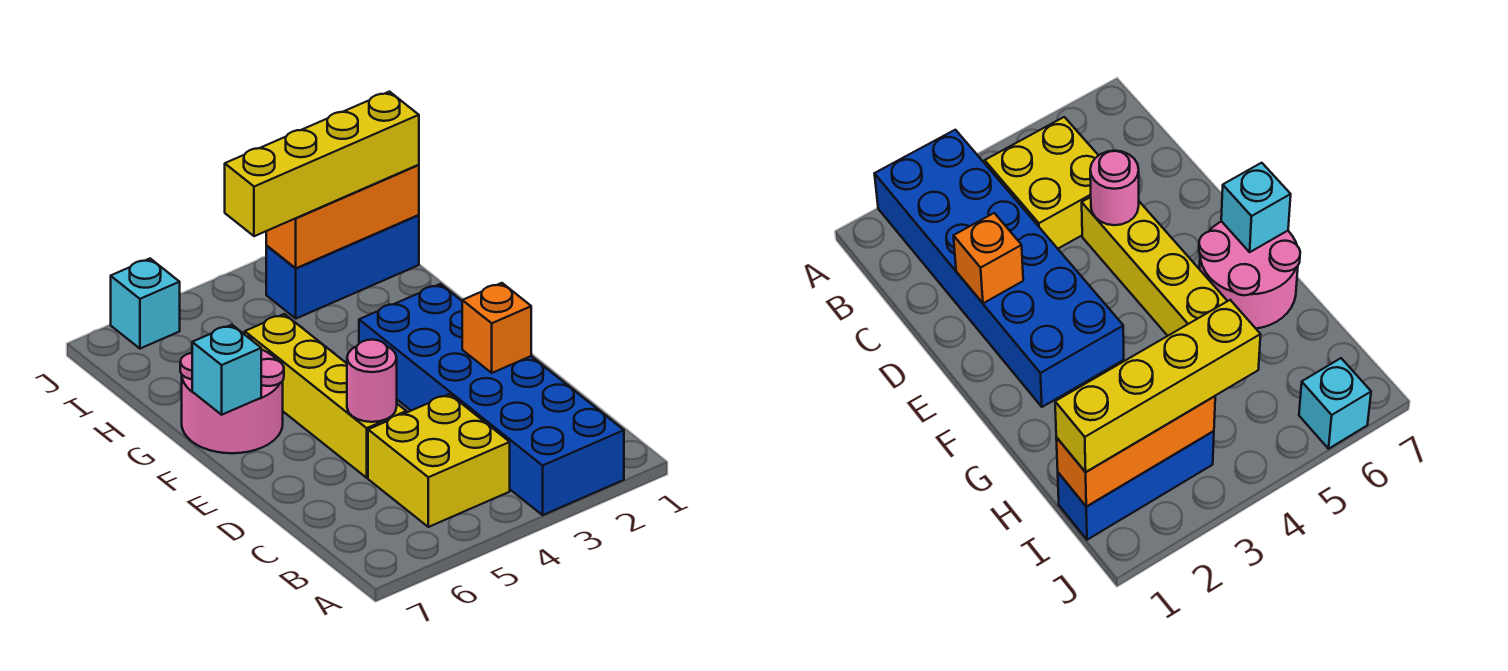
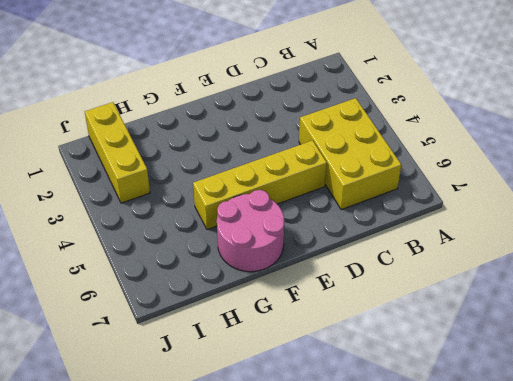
yellow 2x3 brick [299,98,401,210] -> yellow 2x2 brick [368,394,510,527]
yellow 1x3 brick [85,102,150,203] -> blue 1x3 brick [266,215,419,318]
none -> blue 2x6 brick [359,284,624,515]
none -> cyan 1x1 brick [111,259,180,349]

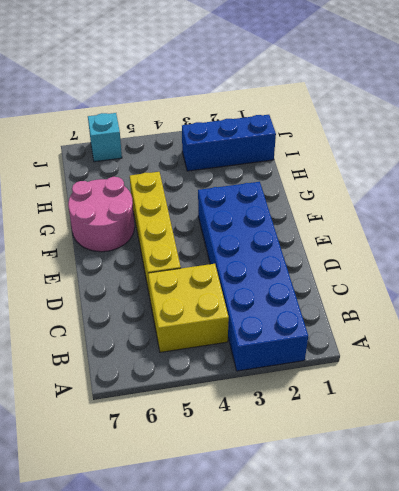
none -> orange 1x1 brick [462,283,531,373]
none -> pink 1x1 round brick [347,340,397,422]

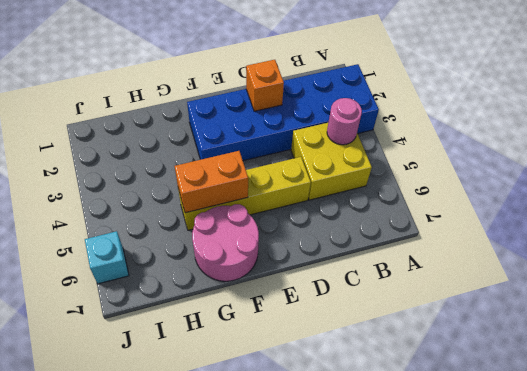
pink 1x1 round brick [327,98,362,145] -> pink 1x1 round brick moved to [347,340,397,422]
orange 1x2 brick [175,151,248,213] -> none
none -> blue 1x3 brick [266,215,419,318]
none -> cyan 1x1 brick [192,325,261,415]

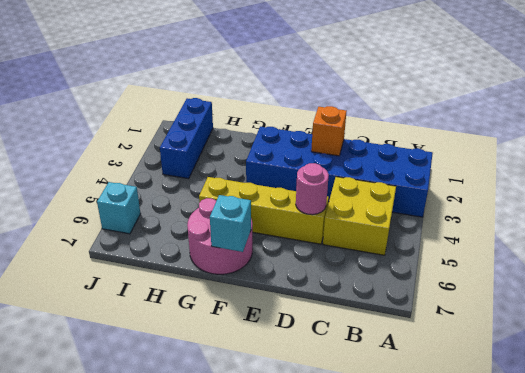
none -> orange 1x3 brick [266,165,419,268]
none -> yellow 1x4 brick [225,92,419,236]

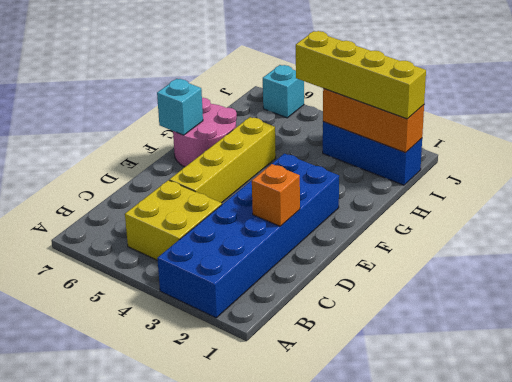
none -> pink 1x1 round brick [347,340,397,422]

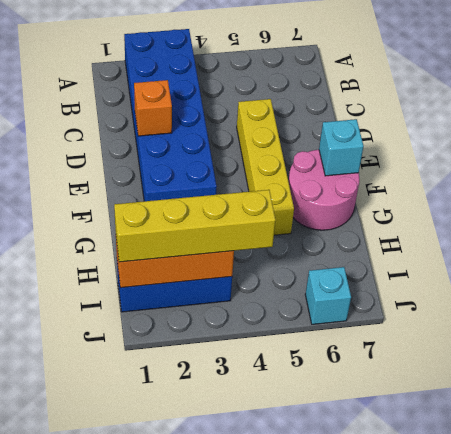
none -> yellow 2x2 brick [368,394,510,527]
none -> pink 1x1 round brick [347,340,397,422]

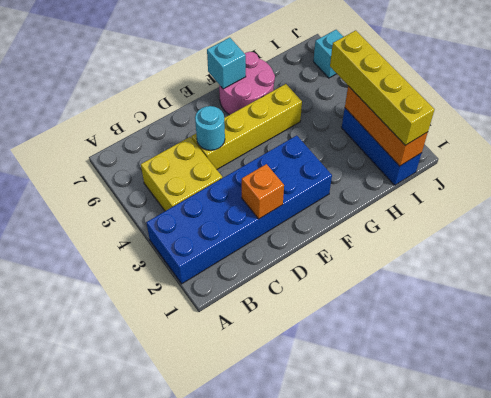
cyan 1x1 round brick [195,106,225,150] -> pink 1x1 round brick [347,340,397,422]

